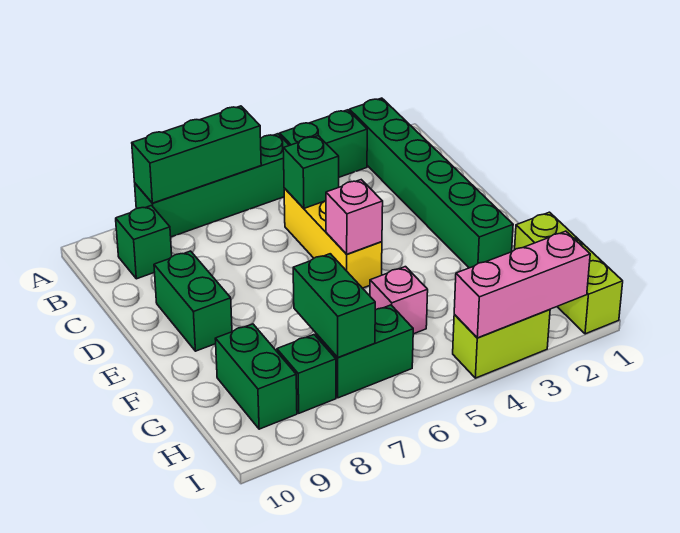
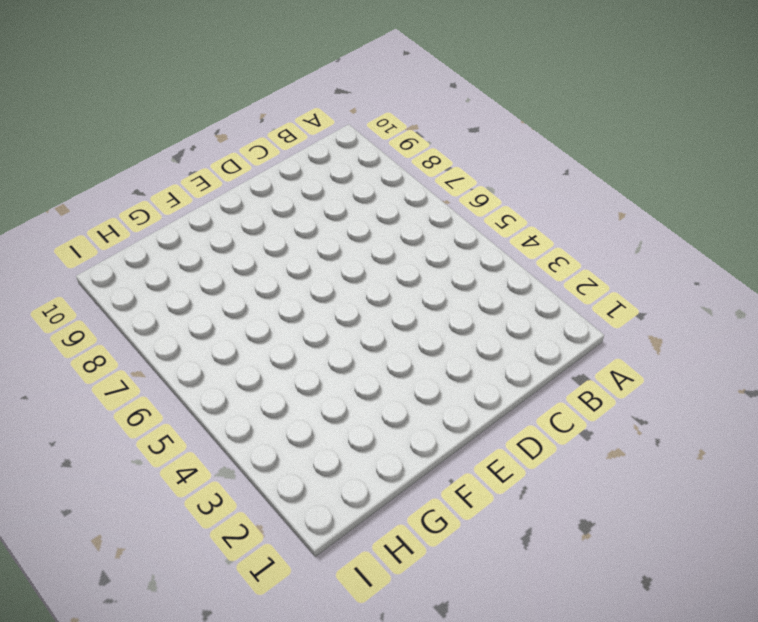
none -> green 1x6 brick [349,98,513,268]
none -> green 1x2 brick [280,110,367,177]
none -> green 1x4 brick [135,134,289,237]

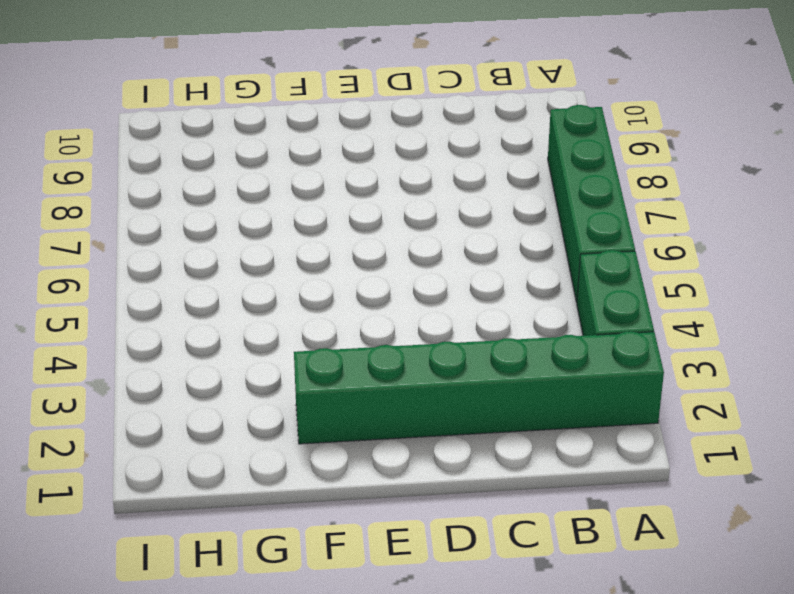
none -> green 1x1 brick [116,206,172,279]
none -> yellow 1x3 brick [284,188,382,288]
none -> green 1x2 brick [154,251,232,351]

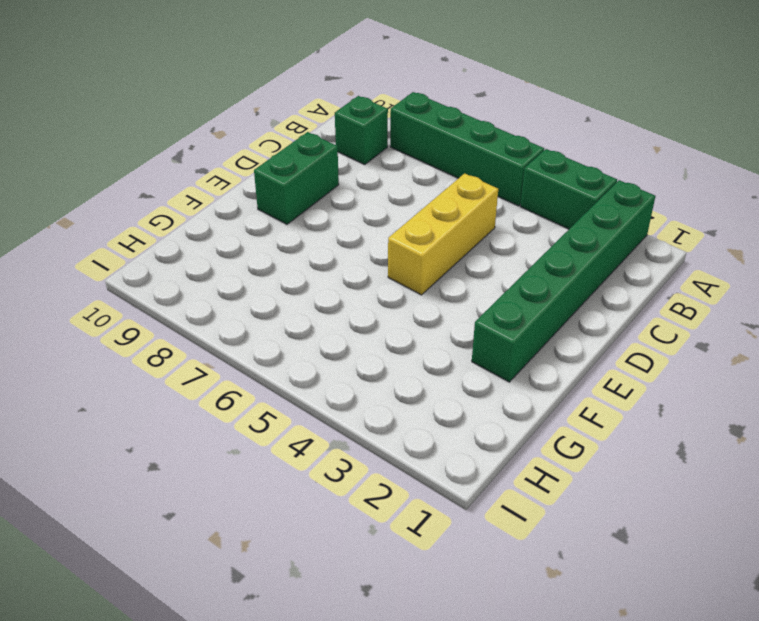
none -> lime 1x3 brick [515,212,623,334]
none -> pink 1x1 brick [370,267,428,334]
none -> green 1x2 brick [215,324,297,429]

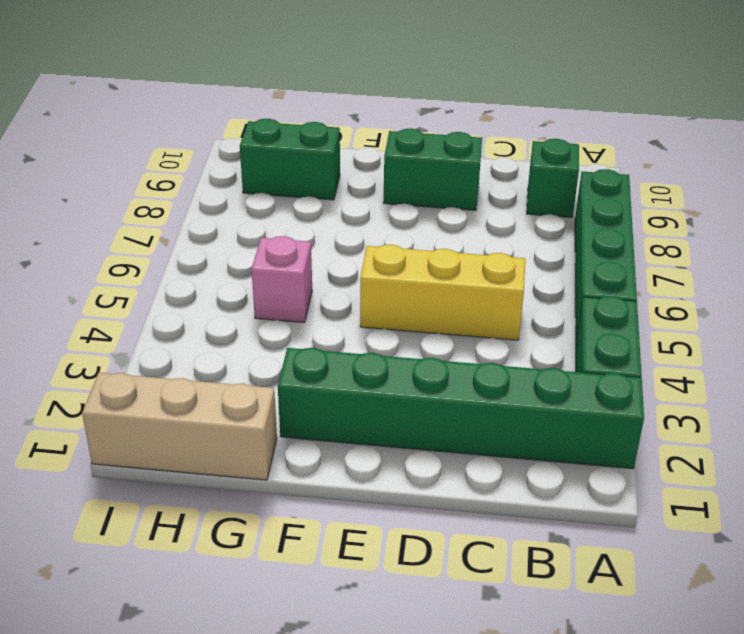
tan 1x3 brick [82,373,277,480] -> lime 1x3 brick [515,212,623,334]
none -> green 1x2 brick [316,305,413,398]
none -> green 1x1 brick [277,335,336,413]
none -> lime 1x2 brick [453,309,550,378]

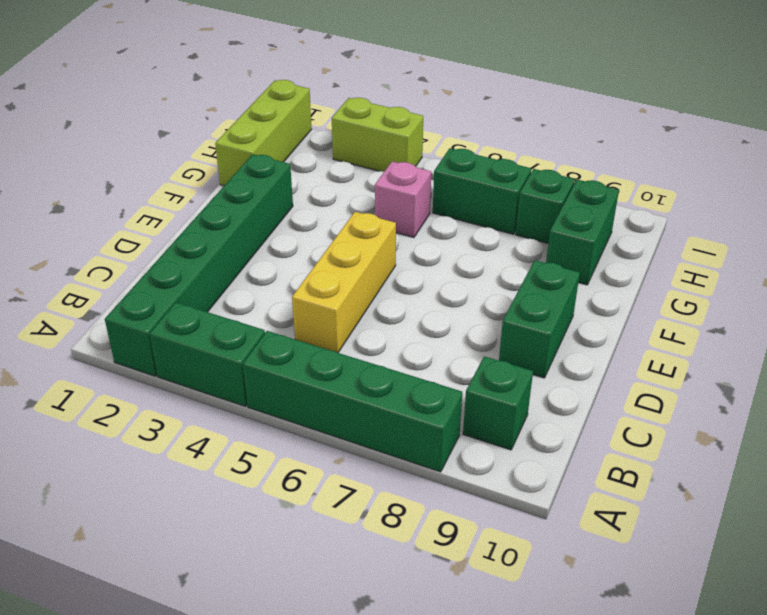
none -> green 1x3 brick [132,106,261,203]
none -> green 1x1 brick [283,136,339,208]
none -> pink 1x1 brick [326,180,383,254]

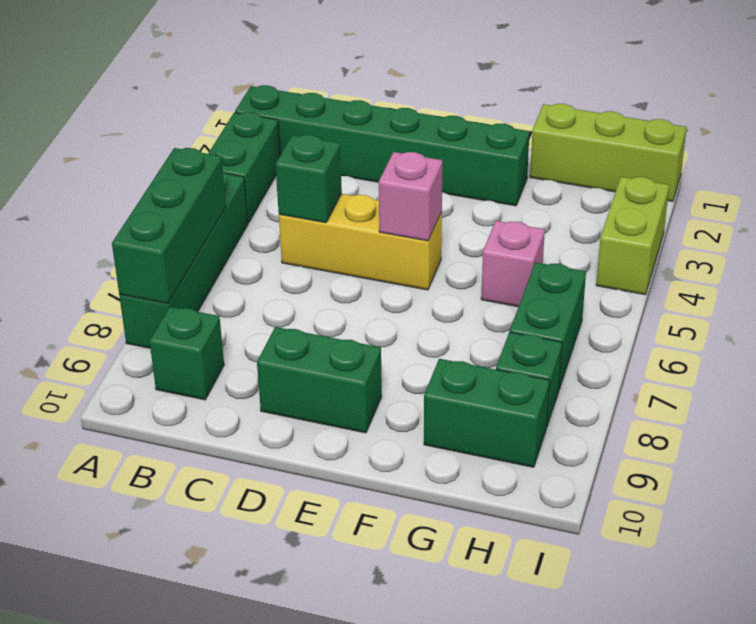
none -> green 1x2 brick [293,254,375,357]
none -> pink 1x3 brick [454,231,590,338]

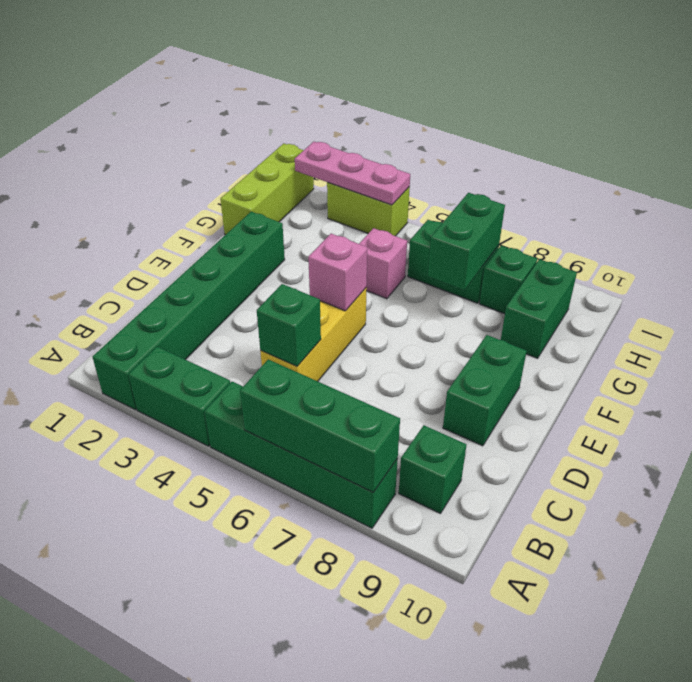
pink 1x3 plate [295,142,410,205] -> pink 1x3 brick [454,231,590,338]

